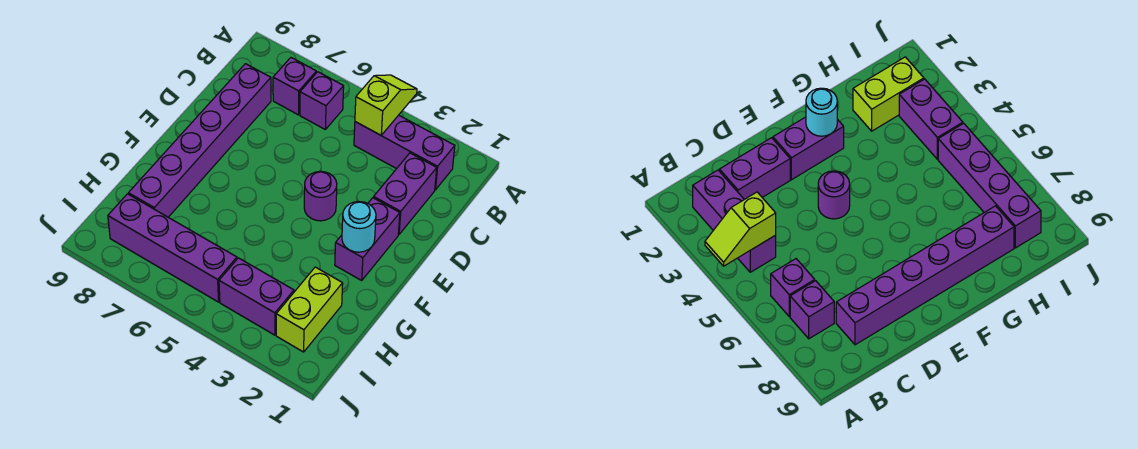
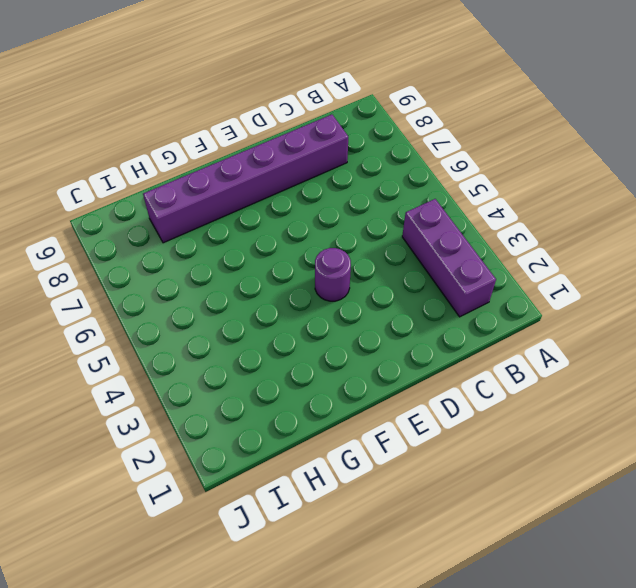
none -> purple 1x1 brick [300,72,344,129]
none -> purple 1x1 brick [273,58,316,115]
none -> purple 1x2 brick [374,153,437,234]

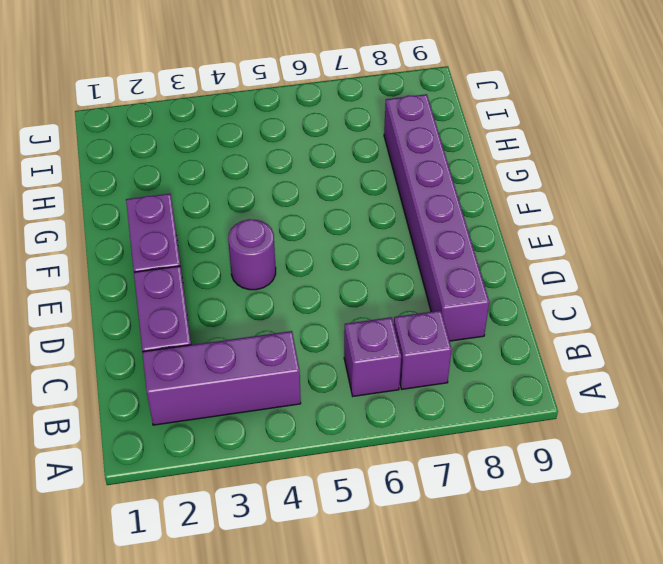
none -> lime 1x2 brick [276,267,343,352]
none -> purple 1x2 brick [219,258,294,335]
none -> purple 1x4 brick [108,194,237,302]

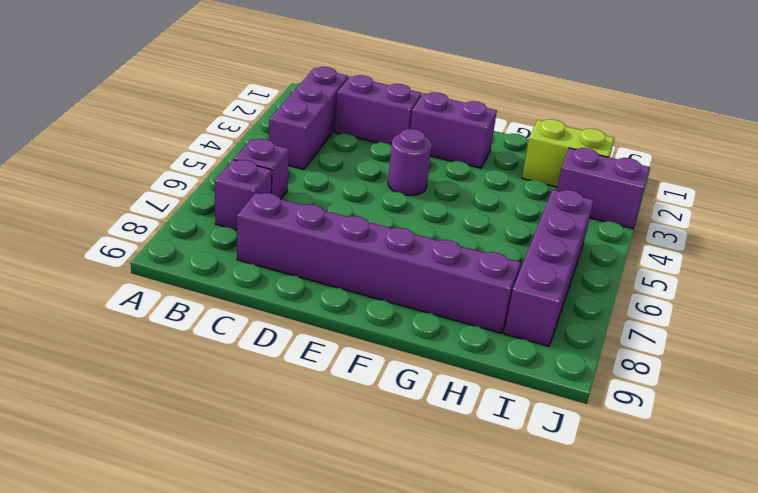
purple 1x2 brick [557,148,650,229] -> purple 1x2 brick turned to [219,258,294,335]
none -> lime 1x2 slope [355,75,417,135]
none -> cyan 1x1 round brick [342,201,376,252]

